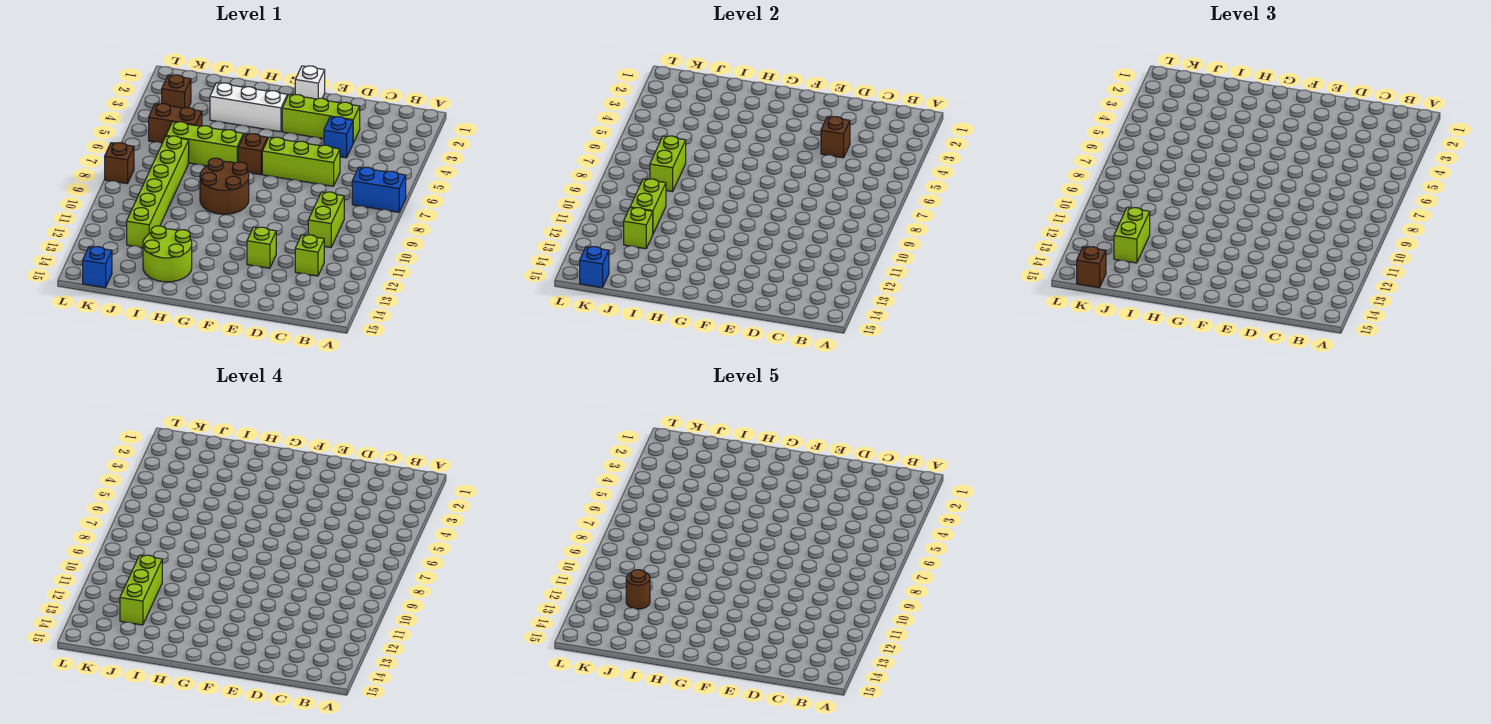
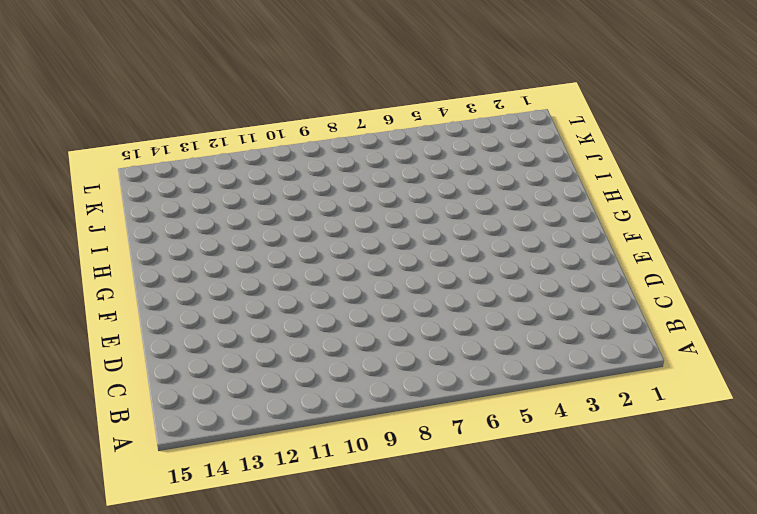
none -> blue 1x2 brick [352,167,406,212]
none -> lime 1x2 brick [308,192,344,247]
none -> lime 1x1 brick [295,235,324,276]

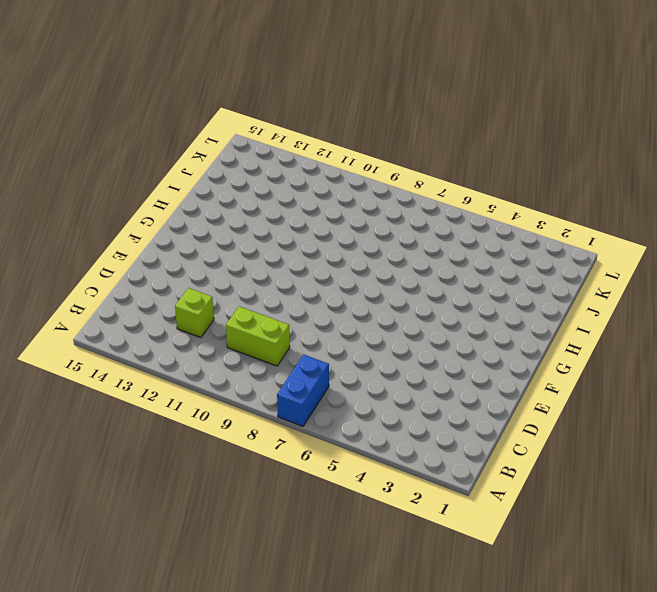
none -> lime 1x3 brick [282,95,360,143]
none -> blue 1x1 brick [324,117,353,158]
none -> lime 1x3 brick [262,137,340,186]

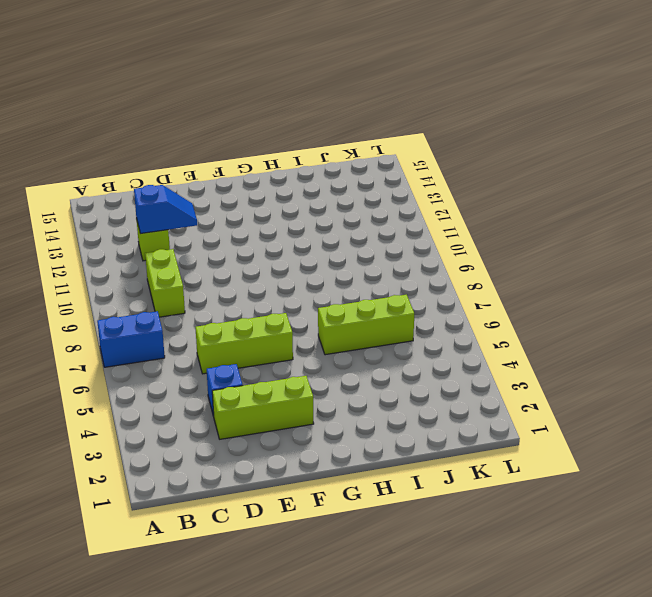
blue 1x2 slope [134,185,197,234] -> none
none -> lime 1x1 brick [247,227,276,268]
none -> white 1x1 brick [295,66,325,99]
none -> white 1x3 brick [210,83,287,132]

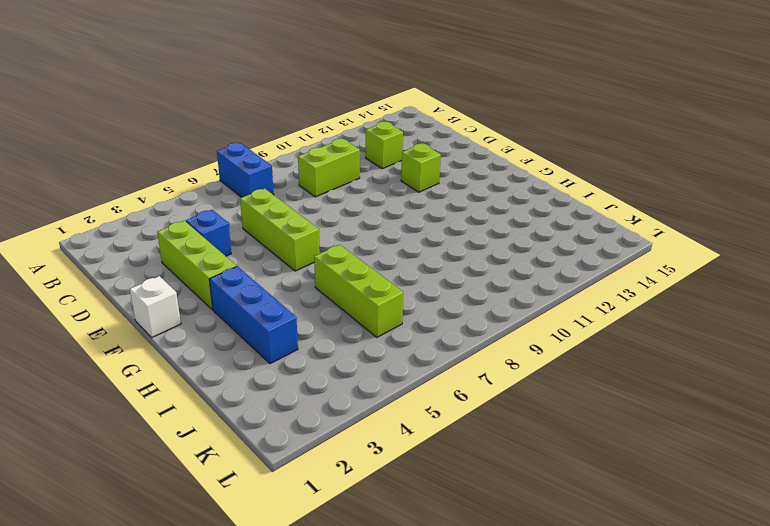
blue 1x3 brick [209,266,298,364] -> white 1x3 brick [210,83,287,132]
none -> brown 1x1 brick [238,134,268,175]
none -> brown 2x2 round brick [200,158,249,214]
none -> lime 2x2 round brick [143,226,192,282]

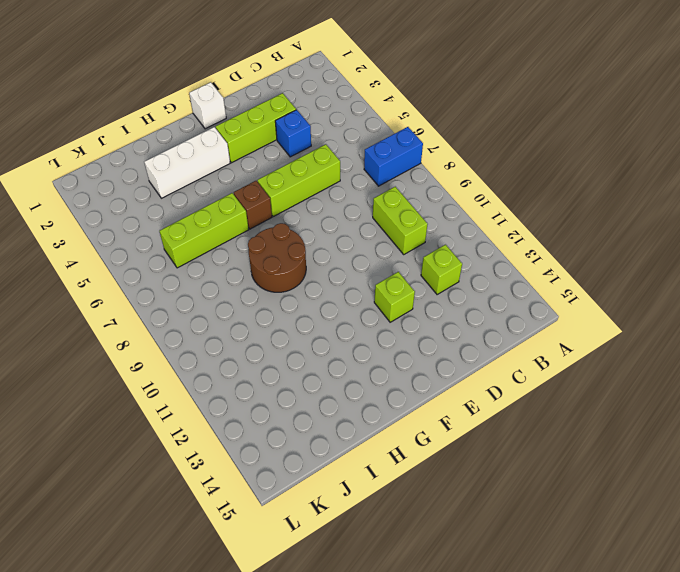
none -> lime 2x2 round brick [143,226,192,282]
none -> brown 1x2 brick [149,104,202,143]
none -> lime 1x6 brick [127,136,189,248]

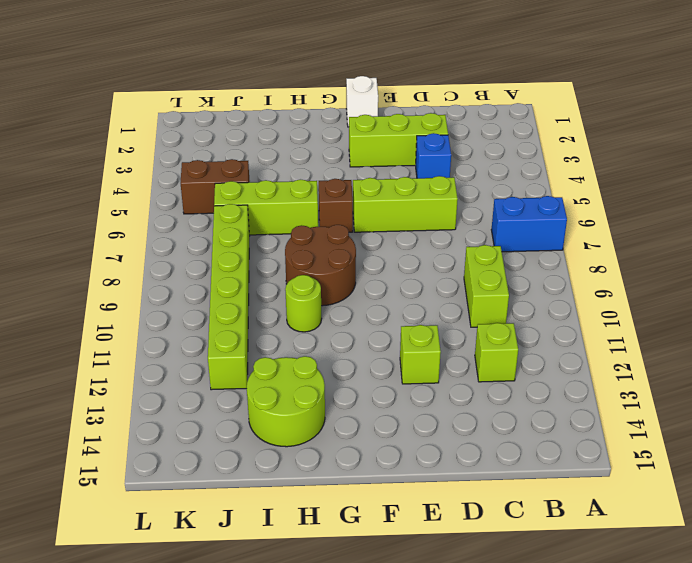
lime 1x1 round brick [285,275,322,332] -> none
none -> white 1x3 brick [210,83,287,132]
none -> brown 1x1 brick [162,75,191,108]
none -> blue 1x1 brick [83,247,112,288]

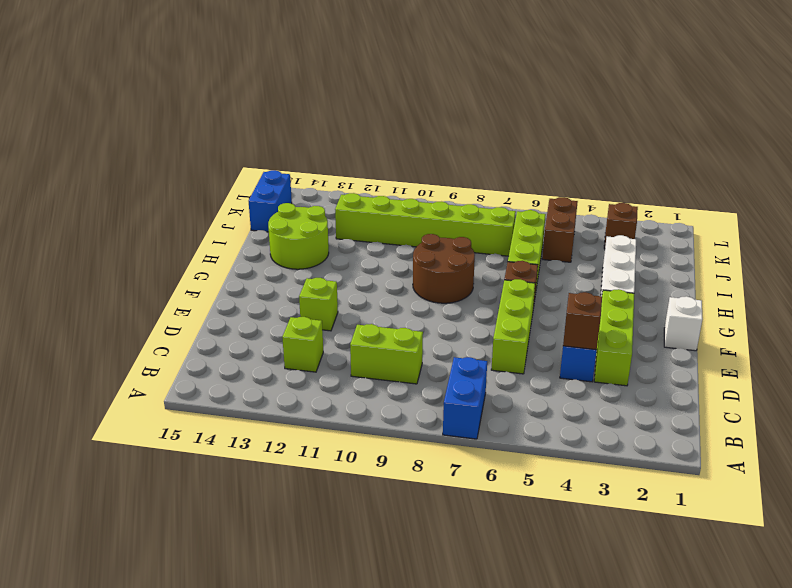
blue 1x2 brick [249,170,292,232] -> blue 1x1 brick [83,247,112,288]
none -> brown 1x1 brick [105,143,134,184]
none -> lime 1x2 brick [650,136,686,191]
none -> lime 1x2 brick [630,179,666,233]

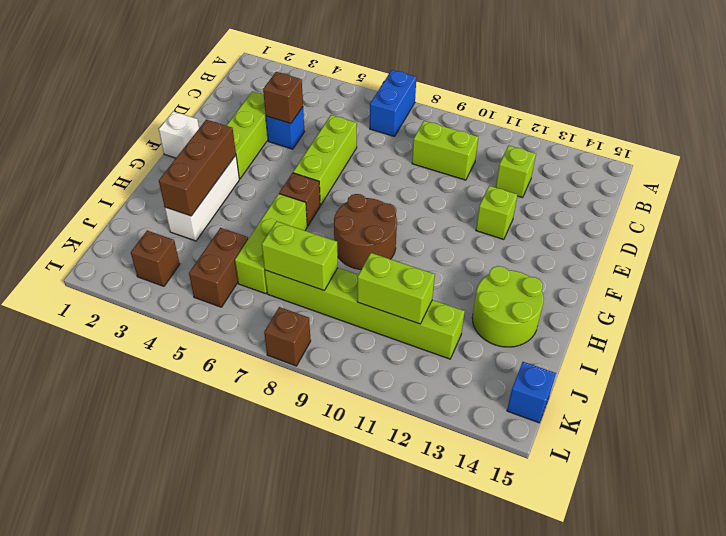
brown 1x3 brick [159,120,236,216] -> none
none -> lime 1x1 brick [624,208,653,249]
none -> blue 1x1 brick [580,247,609,288]
none -> lime 1x2 brick [1114,208,1150,263]

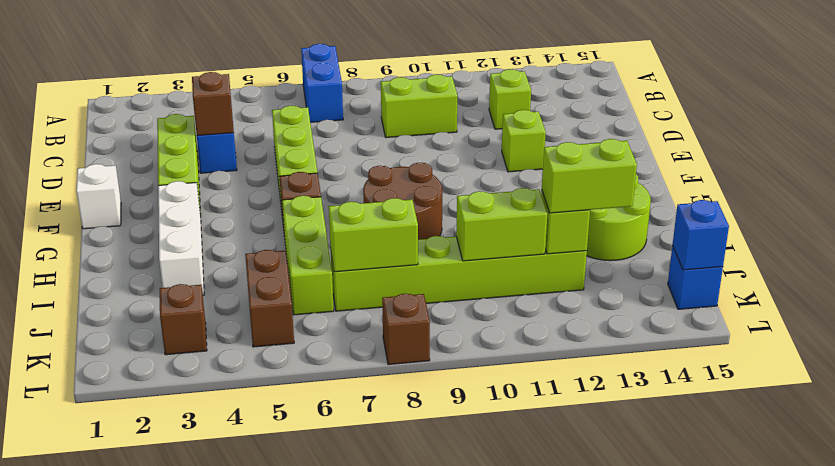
none -> brown 1x1 brick [1077,247,1106,288]
none -> lime 1x3 brick [120,555,162,625]
none -> brown 1x1 round brick [626,570,650,609]

